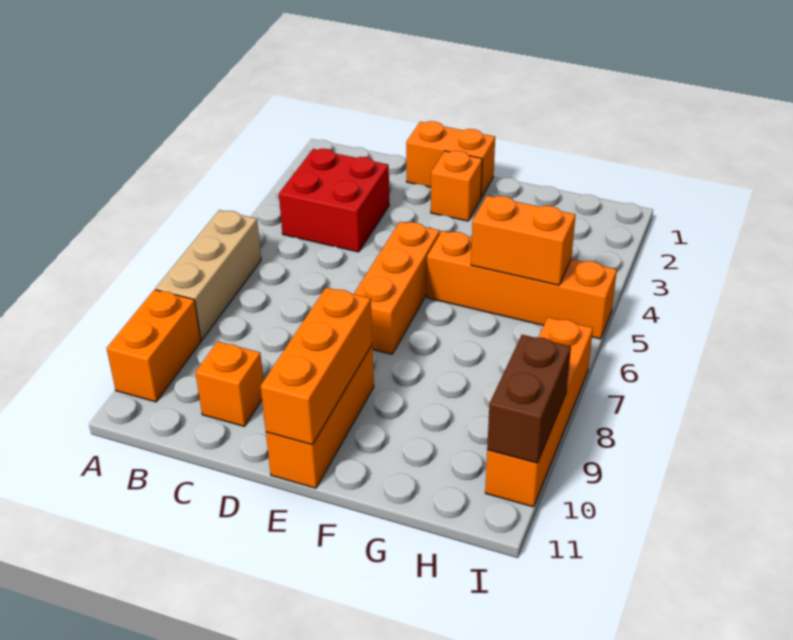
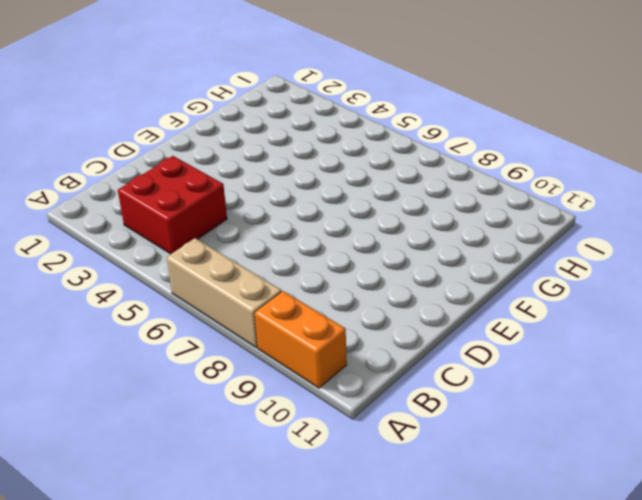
none -> orange 1x1 brick [195,342,264,426]
none -> orange 1x2 brick [406,121,495,198]
none -> orange 1x1 brick [431,151,482,221]

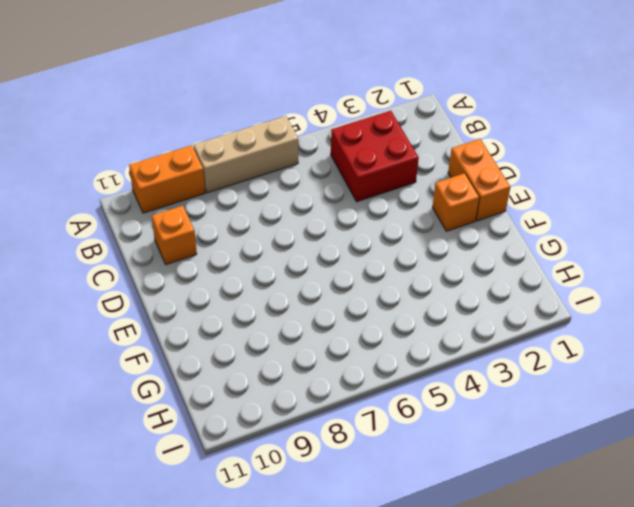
none -> orange 1x3 brick [354,222,440,354]
none -> orange 1x3 brick [266,346,374,488]
none -> orange 1x4 brick [427,231,617,339]

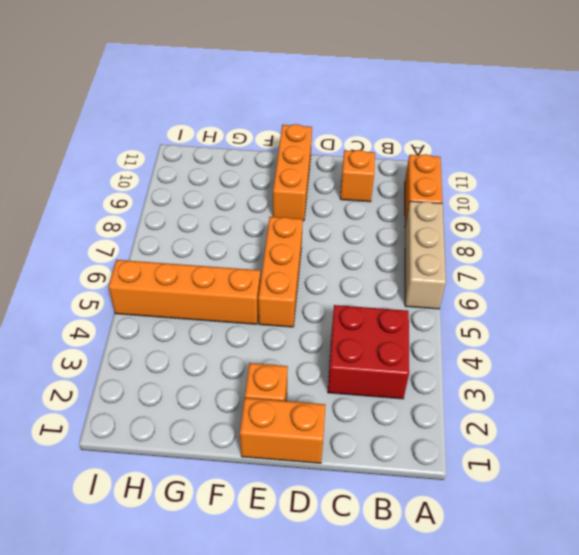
none -> orange 1x4 brick [485,317,593,507]
none -> orange 1x3 brick [261,288,372,445]
none -> orange 1x2 brick [471,196,576,285]

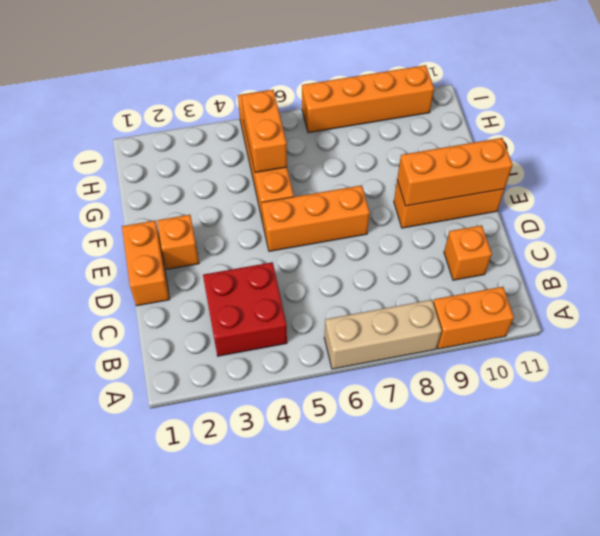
none -> brown 1x2 brick [487,335,571,463]

